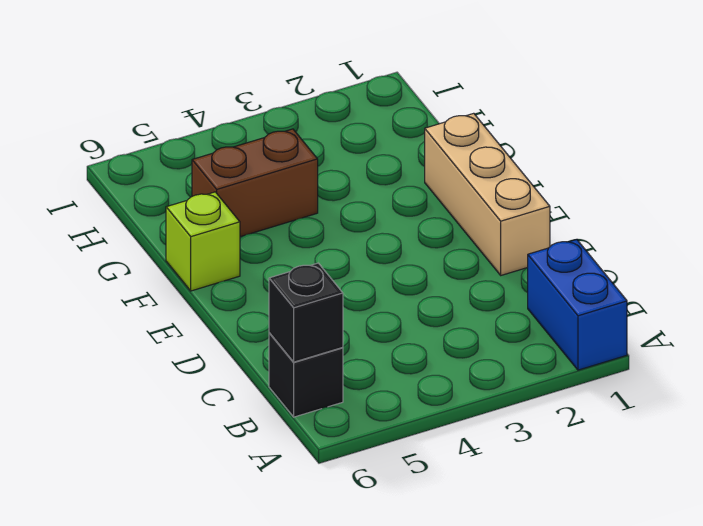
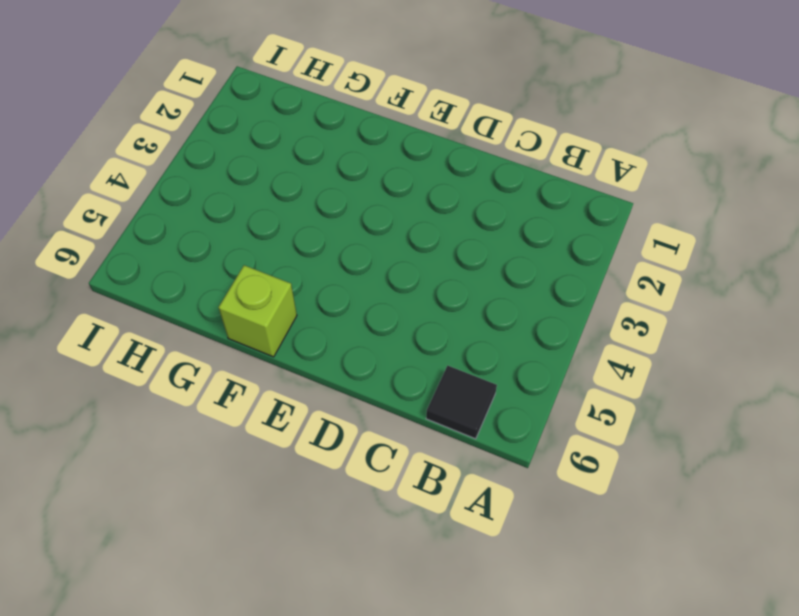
black 1x1 tile [426,366,497,439] -> black 1x1 brick [269,333,343,417]
none -> blue 1x2 brick [528,240,627,370]
none -> tan 1x3 brick [425,113,550,275]

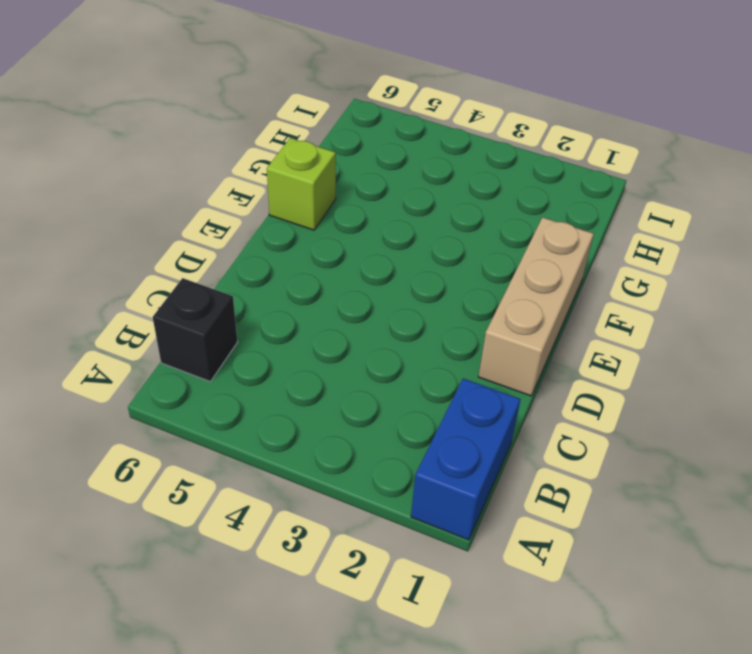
none -> brown 1x2 brick [192,129,318,237]
none -> black 1x1 brick [269,263,343,362]

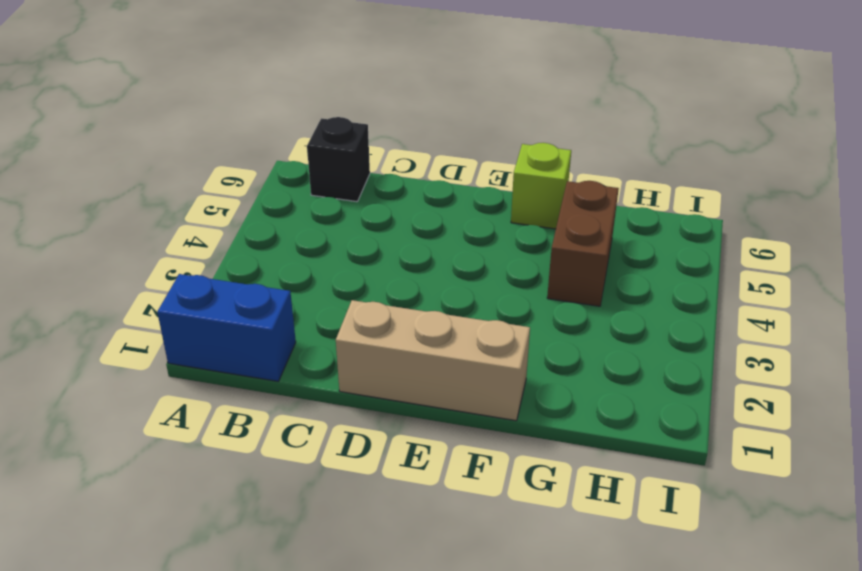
none -> black 1x1 brick [269,263,343,362]

